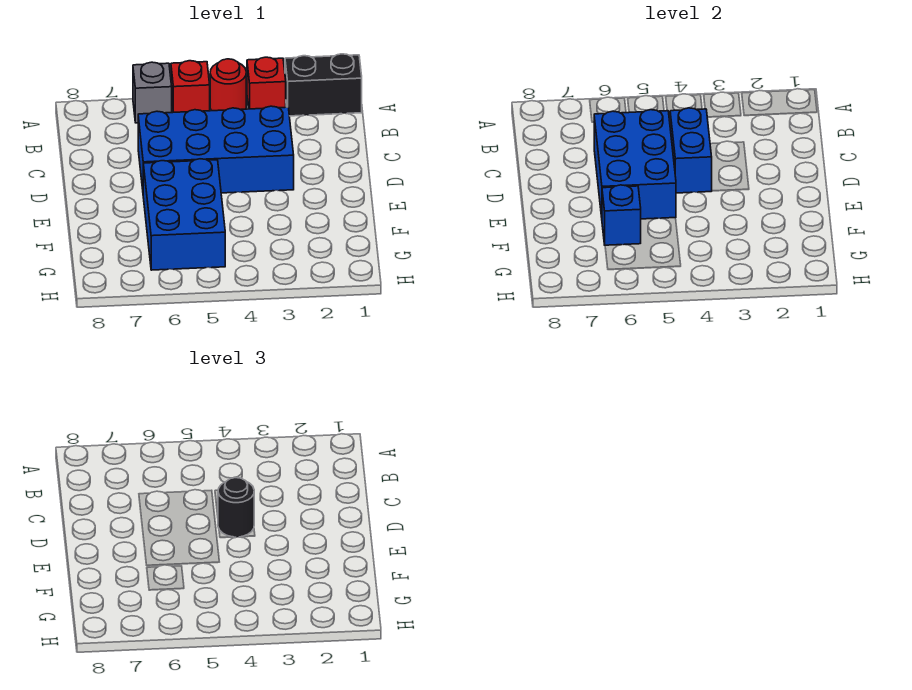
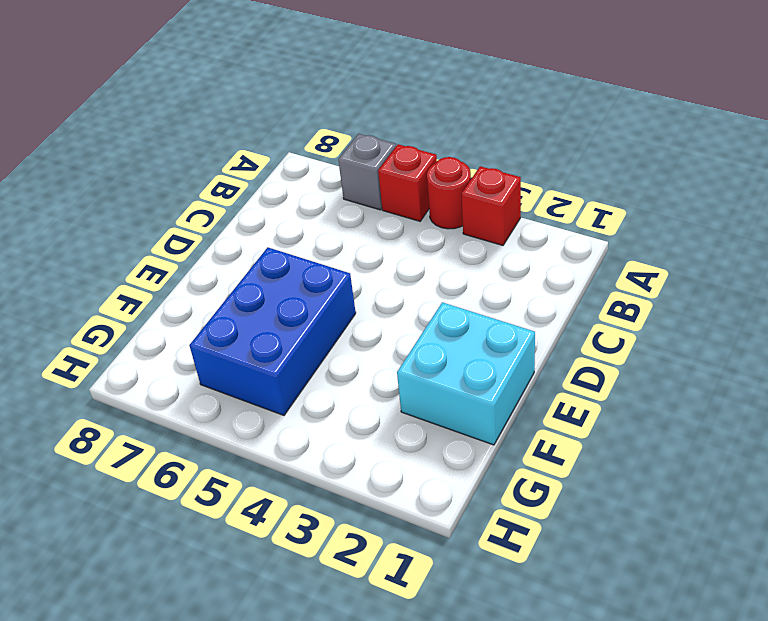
cyan 2x2 brick [397,302,535,445] -> none
none -> black 1x2 brick [285,54,362,116]
none -> blue 2x4 brick [138,106,294,193]

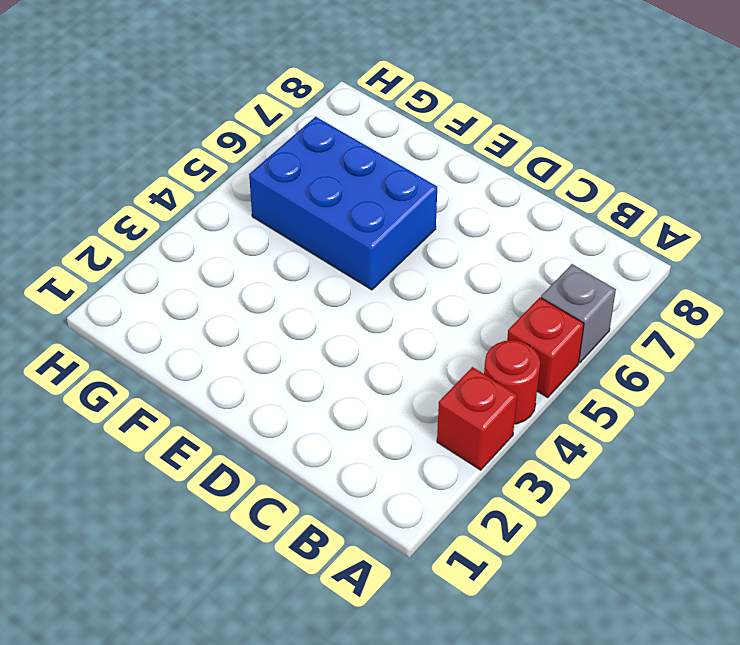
none -> black 1x2 brick [285,54,362,116]
none -> blue 2x4 brick [138,106,294,193]

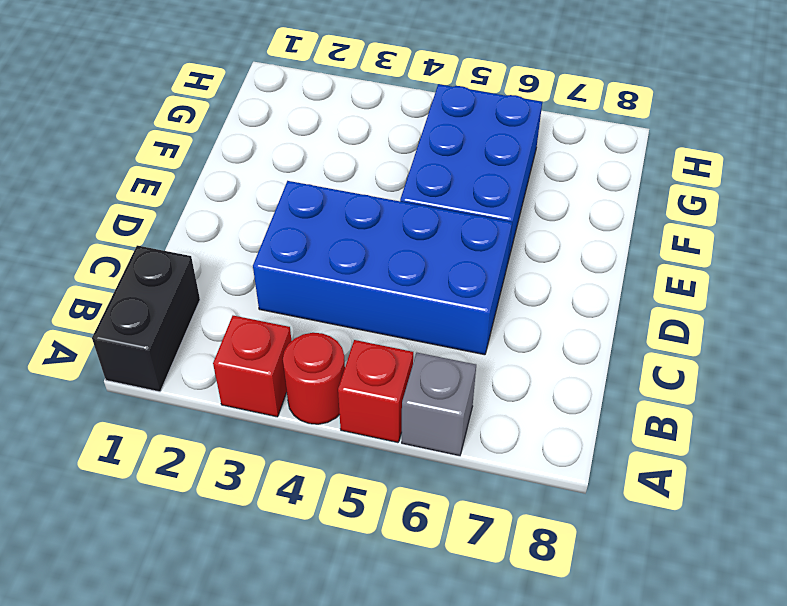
black 1x2 brick [92,245,200,392] -> black 1x2 brick turned to [285,54,362,116]
none -> blue 1x2 brick [670,108,712,193]
none -> blue 2x3 brick [594,110,676,219]

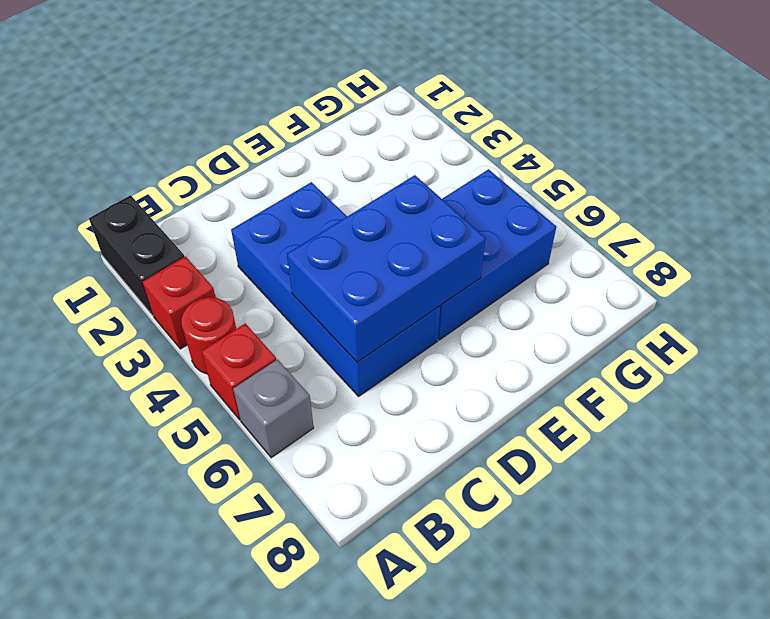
none -> blue 1x2 brick [670,108,712,193]
none -> blue 1x1 brick [602,185,641,245]

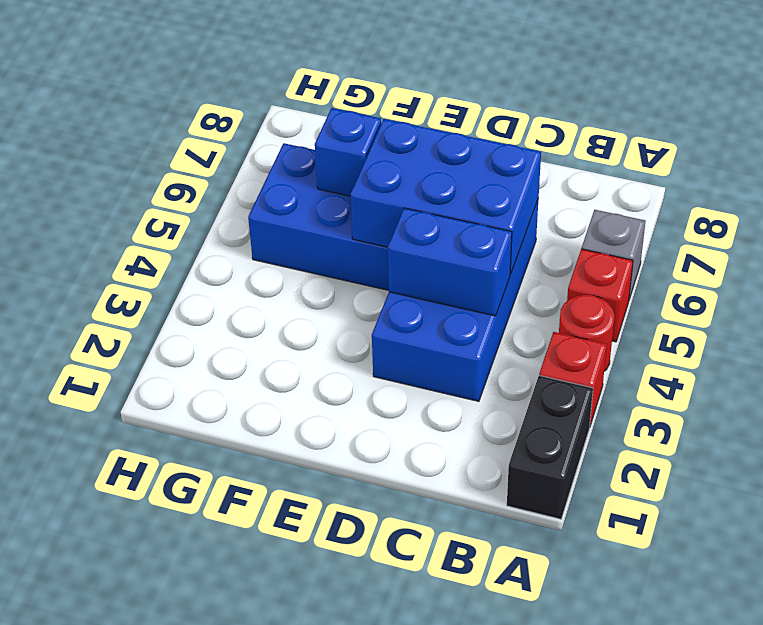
none -> black 1x1 round brick [218,478,254,537]

